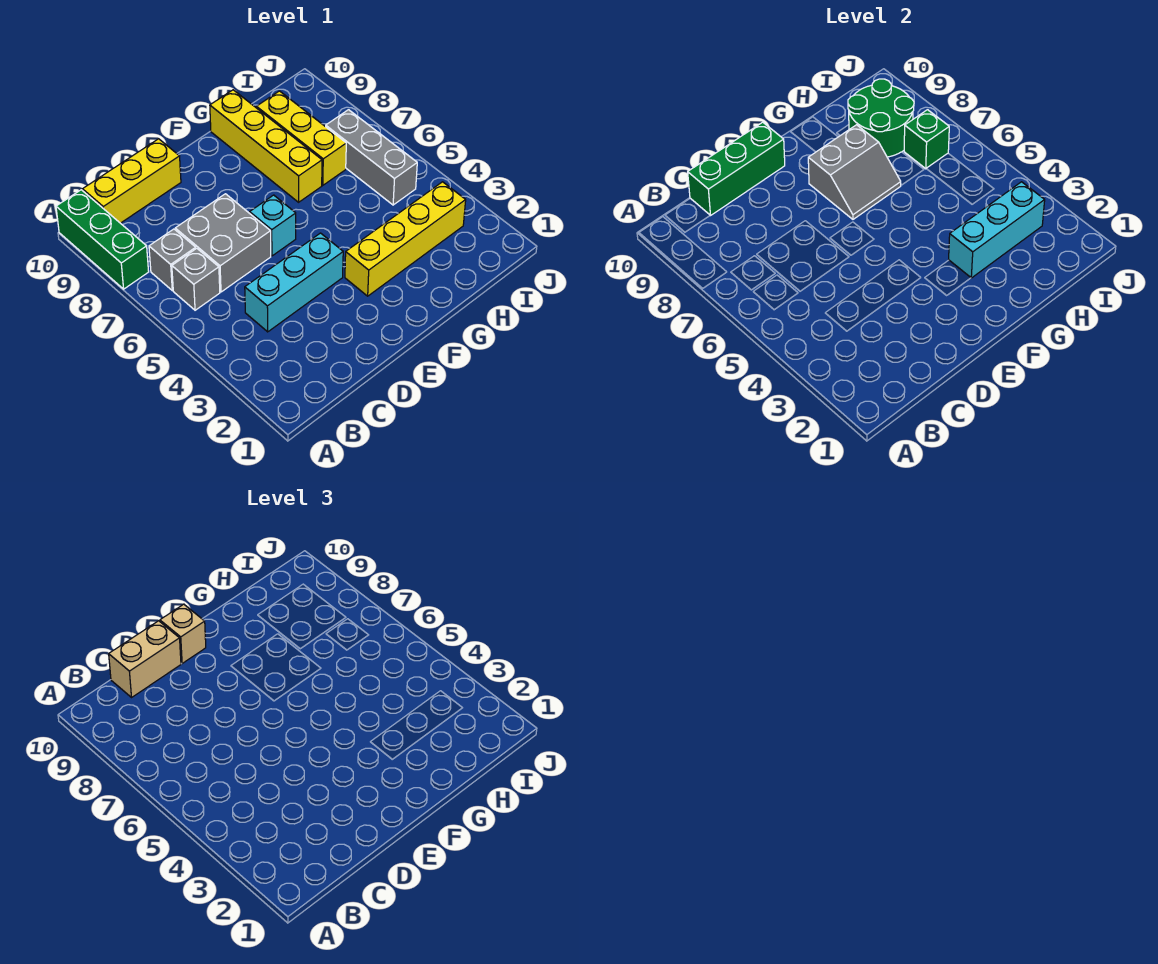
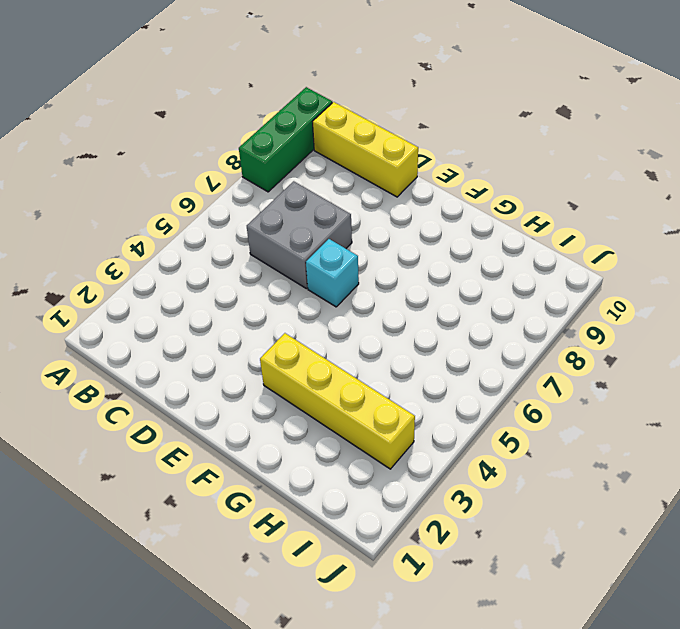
none -> grey 1x1 brick [172,248,220,310]
none -> grey 1x1 brick [149,229,196,290]
none -> cyan 1x3 brick [245,233,343,332]

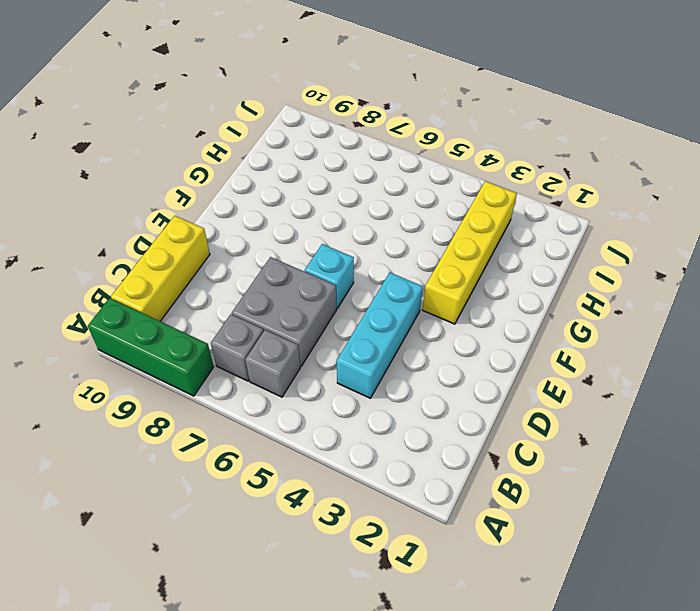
none -> yellow 1x4 brick [210,90,322,202]
none -> yellow 1x3 brick [256,91,346,185]
none -> grey 1x3 brick [326,110,417,205]

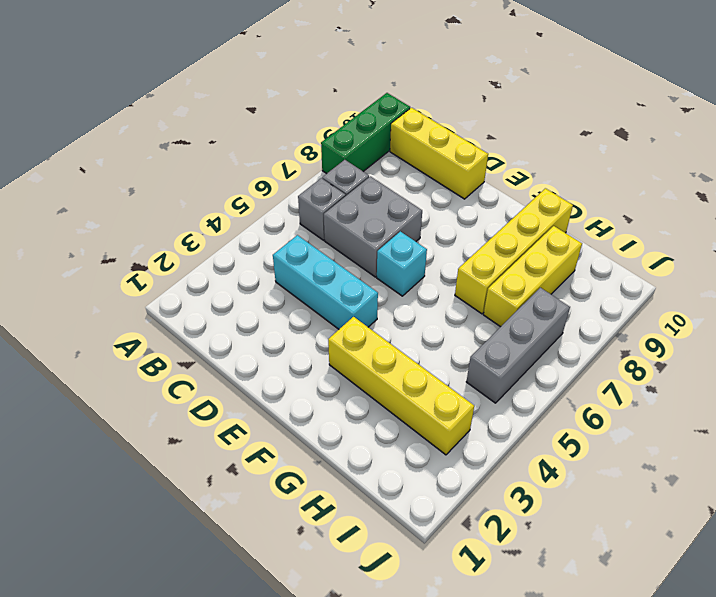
none -> green 1x3 brick [688,122,785,216]
none -> grey 2x2 slope [808,125,901,219]
none -> cyan 1x3 brick [949,182,1045,278]

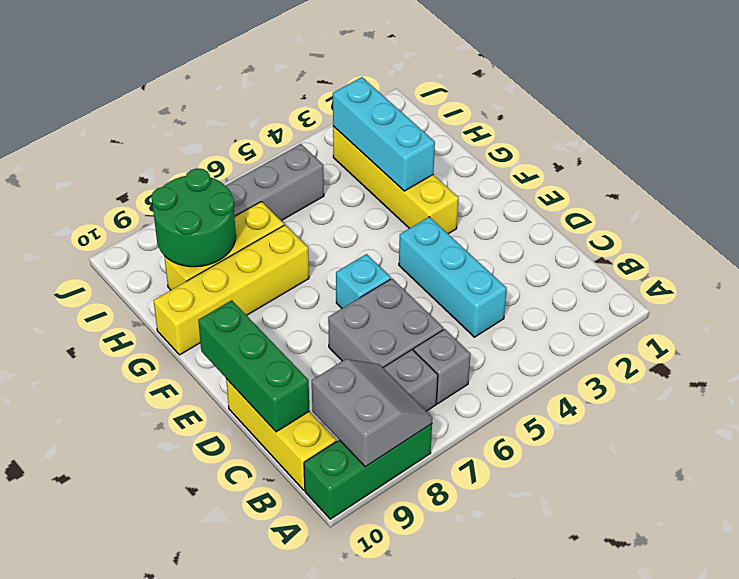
grey 2x2 slope [312,359,432,467] -> grey 2x2 slope moved to [808,125,901,219]
none -> green 1x1 brick [904,110,949,169]
none -> tan 1x2 brick [109,621,181,697]
none -> tan 1x1 brick [160,604,206,663]

